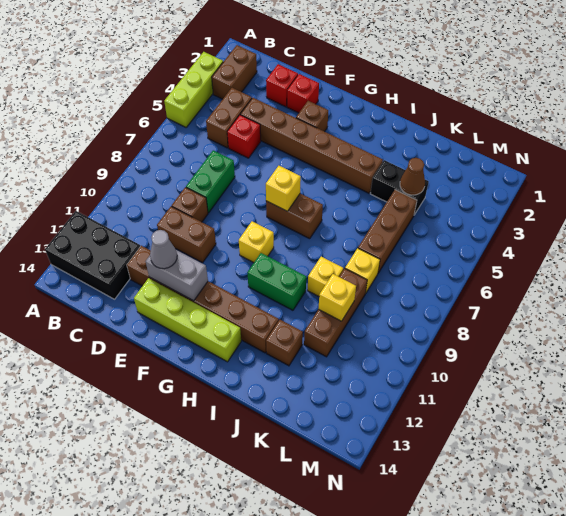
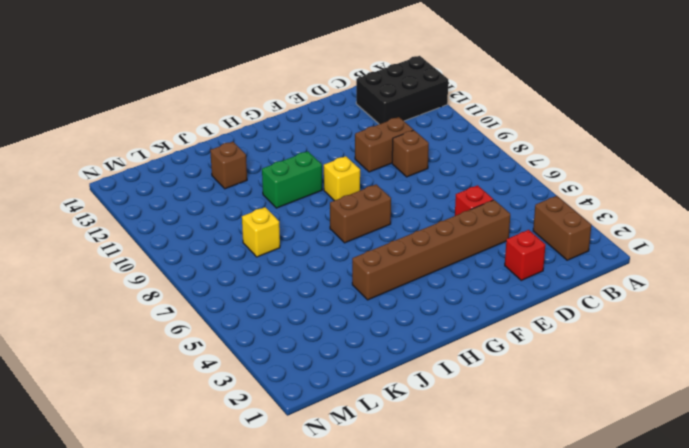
none -> lime 1x3 brick [164,52,223,127]
none -> brown 1x2 brick [206,88,252,148]
none -> green 1x2 brick [186,150,235,213]

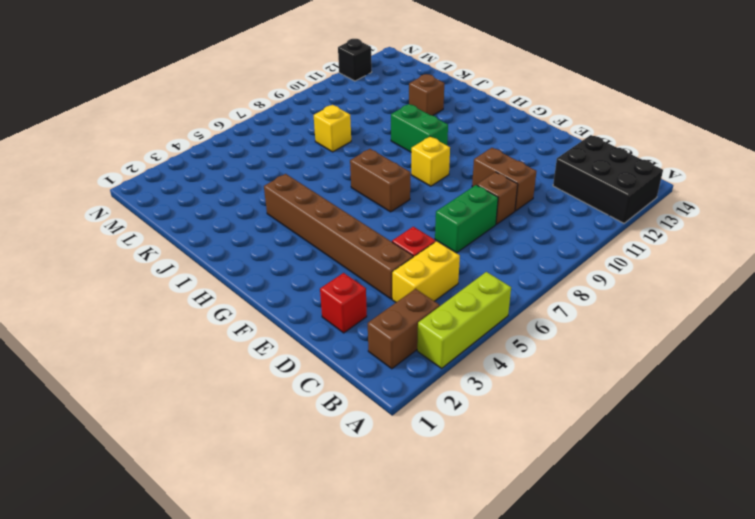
yellow 1x2 brick [392,241,460,302] -> brown 1x2 brick [206,88,252,148]
black 1x1 brick [338,39,372,81] -> none
none -> brown 1x6 brick [127,246,279,353]
none -> red 1x1 brick [287,74,319,113]
none -> lime 1x4 brick [134,278,241,362]

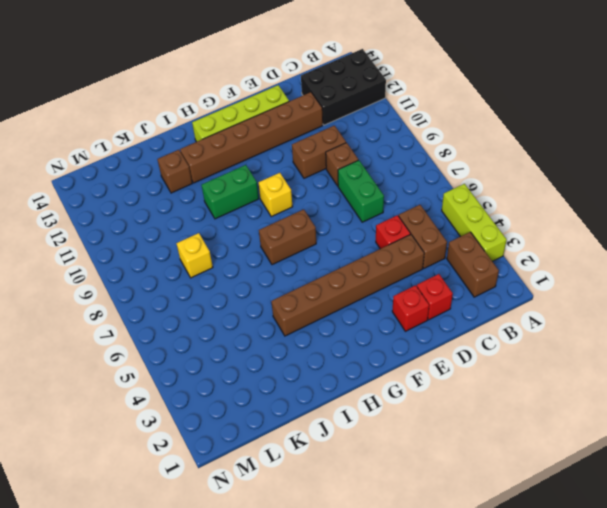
none -> brown 1x1 brick [296,101,328,132]
none -> black 1x2 brick [370,160,429,215]
none -> yellow 1x1 brick [308,256,343,296]

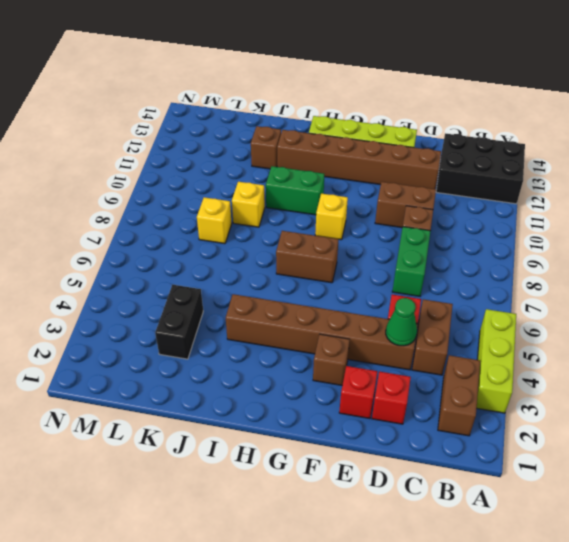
green 1x1 cone [386,298,417,346] -> none
black 1x2 brick [155,285,203,359] -> black 1x2 brick turned to [370,160,429,215]
none -> brown 1x3 brick [358,190,417,273]
none -> brown 1x3 brick [304,269,367,357]
none -> grey 1x2 brick [146,250,208,301]

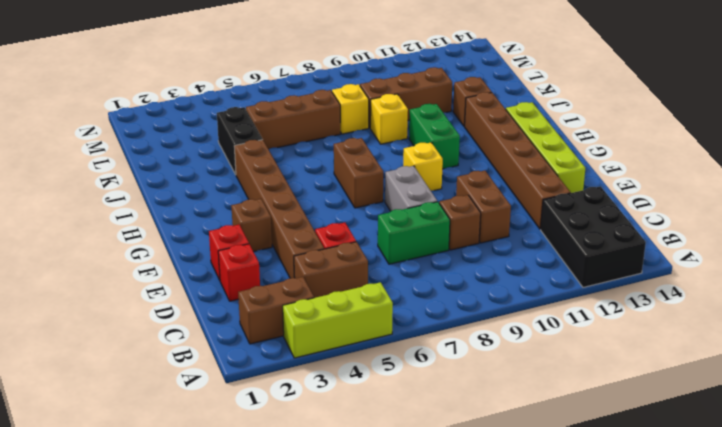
grey 1x2 brick [385,166,437,211] -> grey 1x2 brick moved to [146,250,208,301]
none -> yellow 1x1 brick [266,166,301,211]
none -> brown 1x1 cone [400,158,425,195]
none -> yellow 1x1 brick [318,274,356,321]

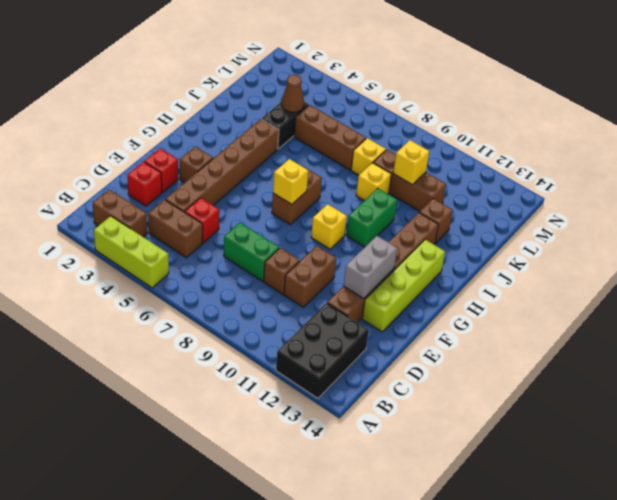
none -> grey 1x1 cone [150,230,177,269]

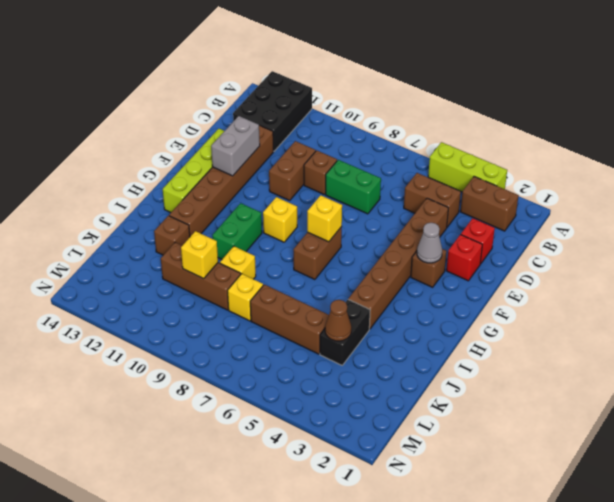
grey 1x1 cone [417,223,442,263] -> grey 1x1 cone moved to [150,230,177,269]
none -> red 1x1 brick [227,115,261,158]

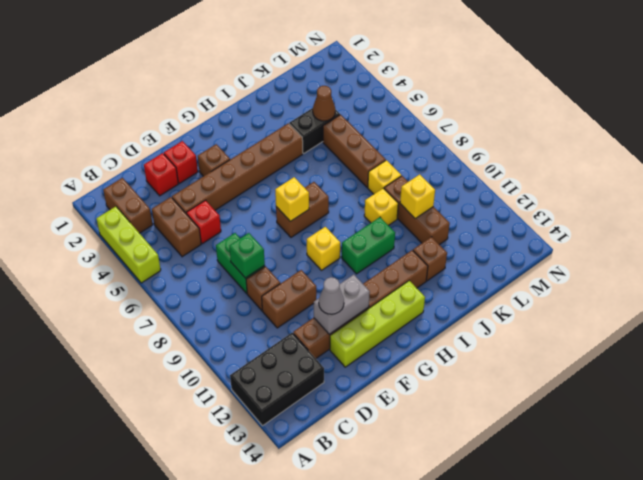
green 1x1 brick [229,233,265,278] -> none

